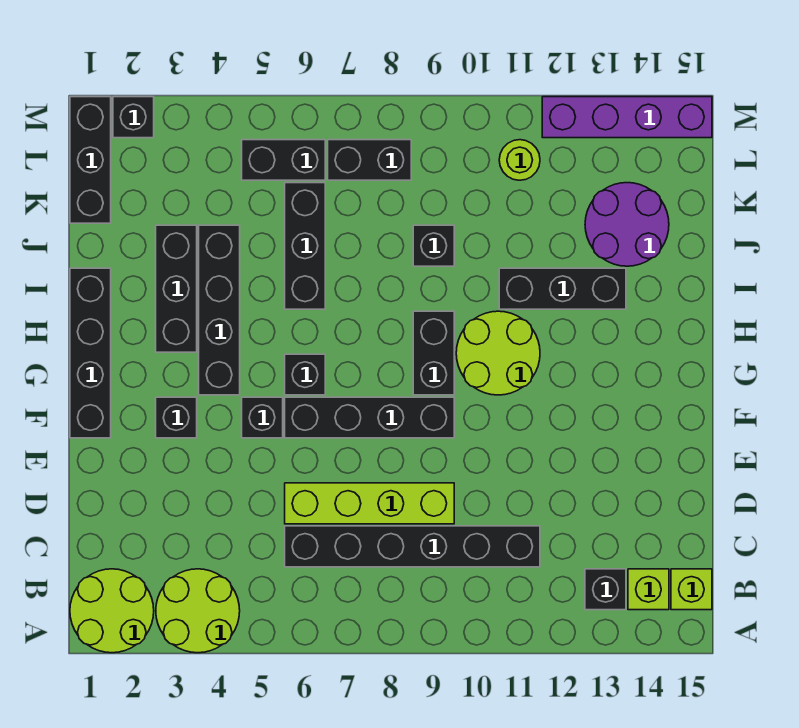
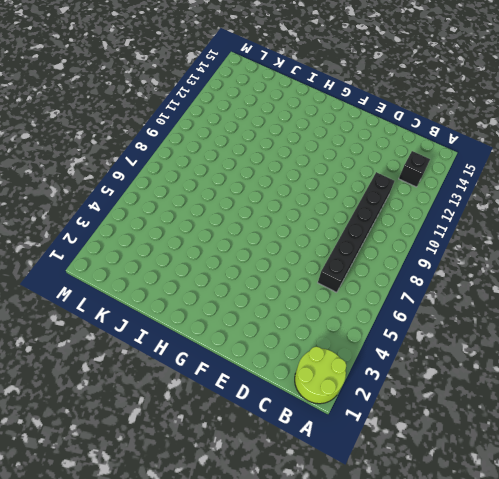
none -> lime 2x2 round brick [156,569,240,653]
none -> lime 1x1 brick [628,569,669,610]
none -> lime 1x1 brick [671,569,712,610]

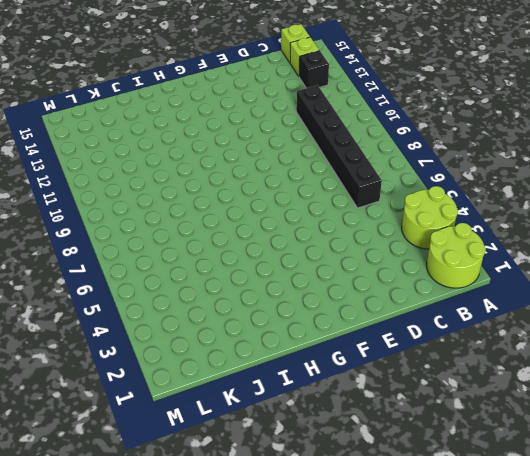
none -> lime 1x4 brick [285,483,454,524]
none -> black 1x4 brick [70,268,111,438]
none -> black 1x1 brick [156,397,197,438]

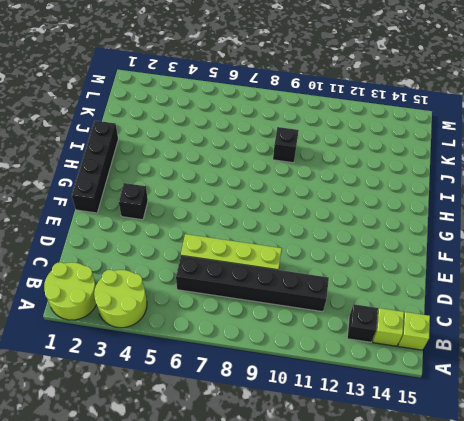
none -> black 1x1 brick [242,397,283,438]
none -> black 1x4 brick [285,397,454,438]
none -> black 1x4 brick [199,225,240,395]

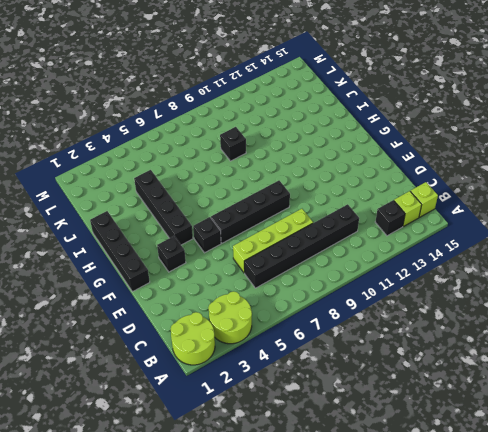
none -> black 1x1 brick [285,354,325,395]
none -> black 1x2 brick [413,311,454,395]
none -> lime 2x2 round brick [456,311,540,395]

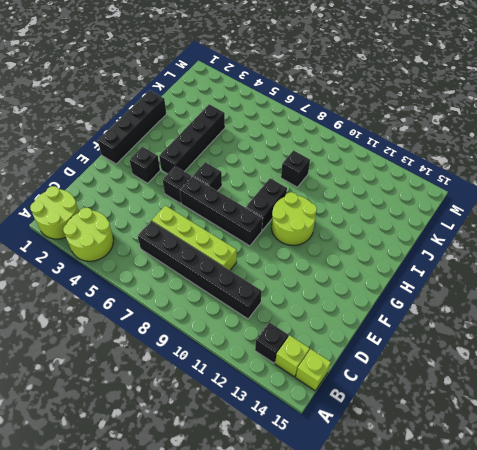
none -> black 1x3 brick [156,225,197,352]
none -> black 1x3 brick [285,183,325,309]
none -> black 1x3 brick [499,268,626,309]

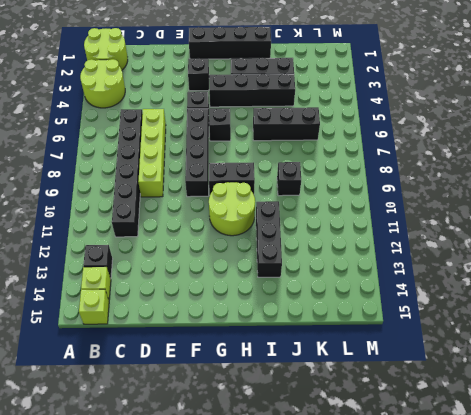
none -> purple 2x2 round brick [585,183,669,266]
none -> black 1x3 brick [70,97,111,223]
none -> black 1x2 brick [242,140,325,180]

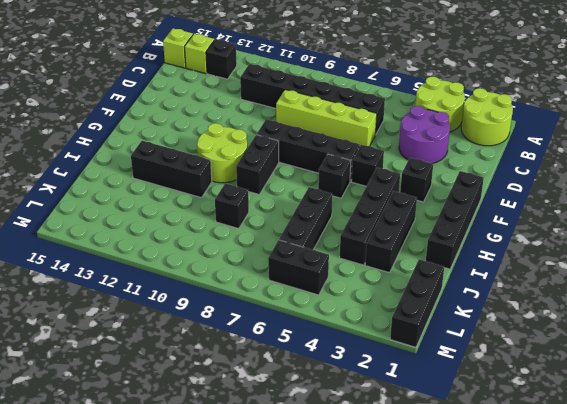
purple 2x2 round brick [399,106,450,164] -> purple 2x2 round brick moved to [585,183,669,266]
none -> black 1x2 brick [328,140,411,180]
none -> lime 1x1 round brick [499,140,540,180]
none -> black 1x1 brick [113,97,154,138]

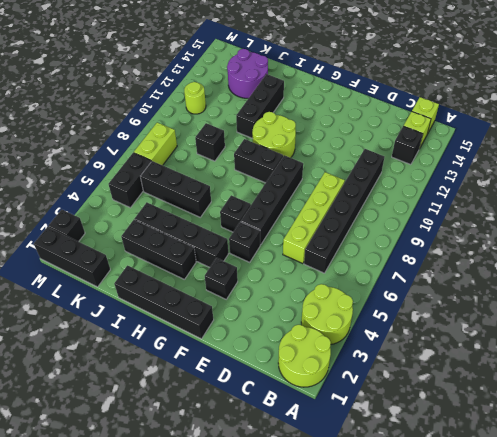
lime 1x2 brick [134,122,177,165] -> black 1x2 brick [328,140,411,180]
none -> purple 1x4 brick [542,97,712,138]

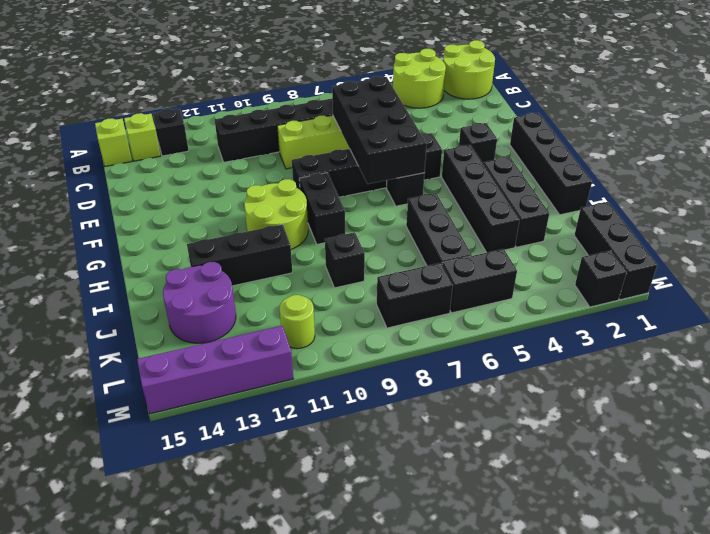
black 2x4 brick [332,76,427,184] -> none

